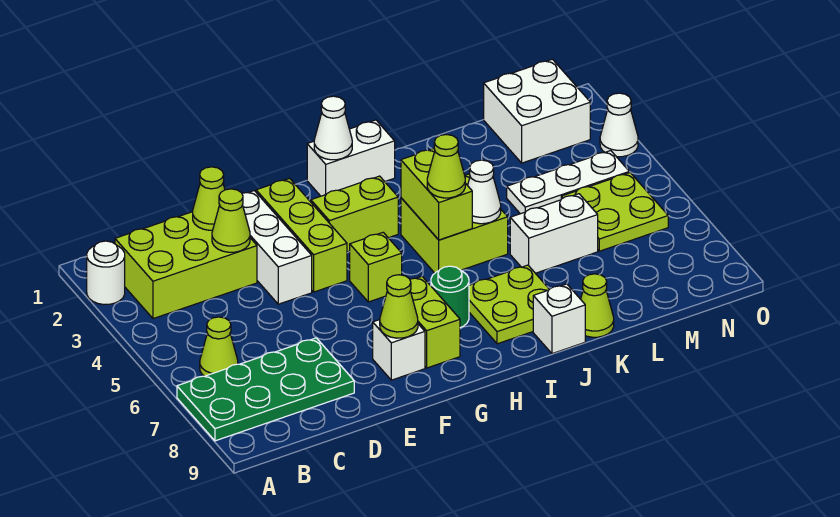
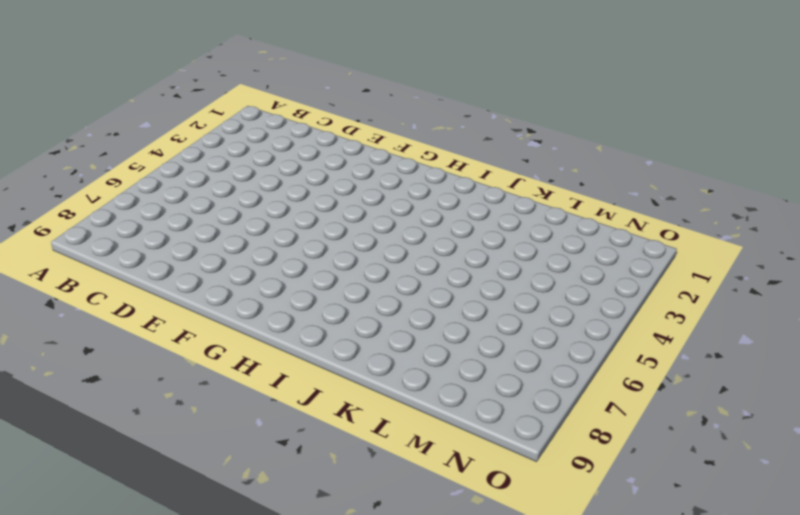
none -> white 1x1 round brick [87,241,125,305]
none -> green 2x4 plate [177,338,354,441]
none -> lime 2x3 brick [115,212,257,319]

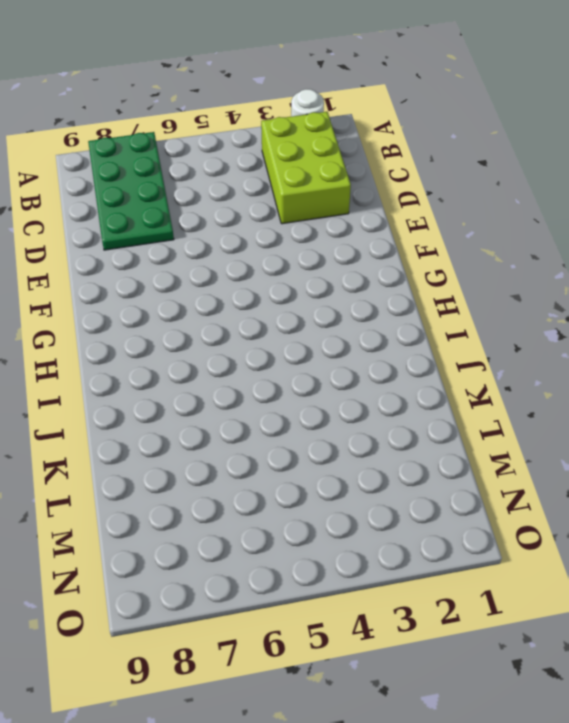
none -> lime 1x1 cone [200,317,238,376]
none -> white 1x3 brick [242,191,312,304]
none -> lime 1x3 brick [256,178,347,292]

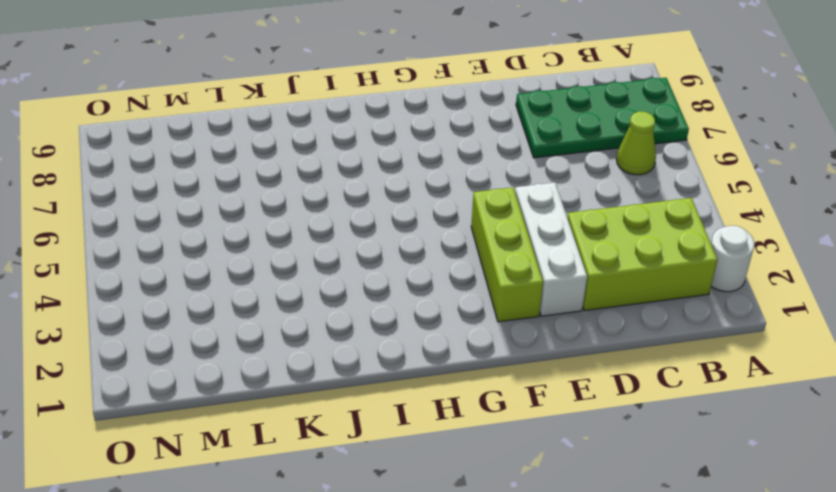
none -> white 1x1 brick [373,320,425,380]
none -> lime 1x2 brick [311,176,398,252]
none -> lime 1x1 brick [349,232,402,302]

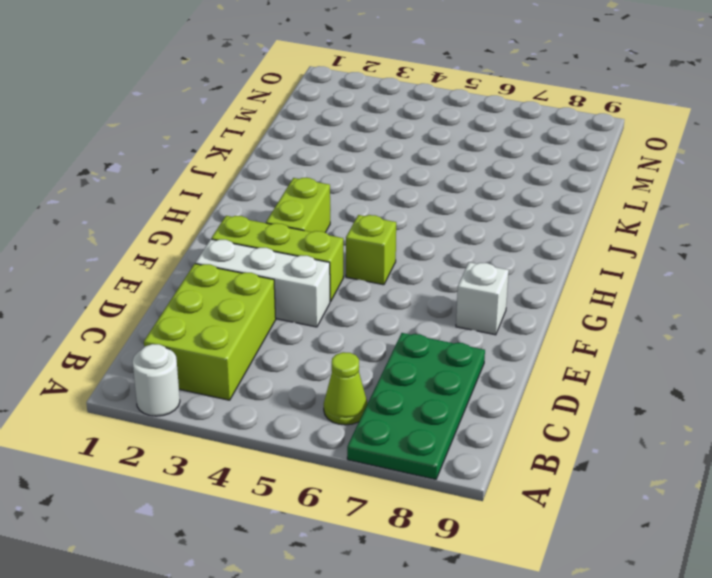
none -> lime 1x2 brick [410,277,460,368]
none -> white 1x2 brick [307,120,395,196]
none -> green 1x1 round brick [431,266,469,328]

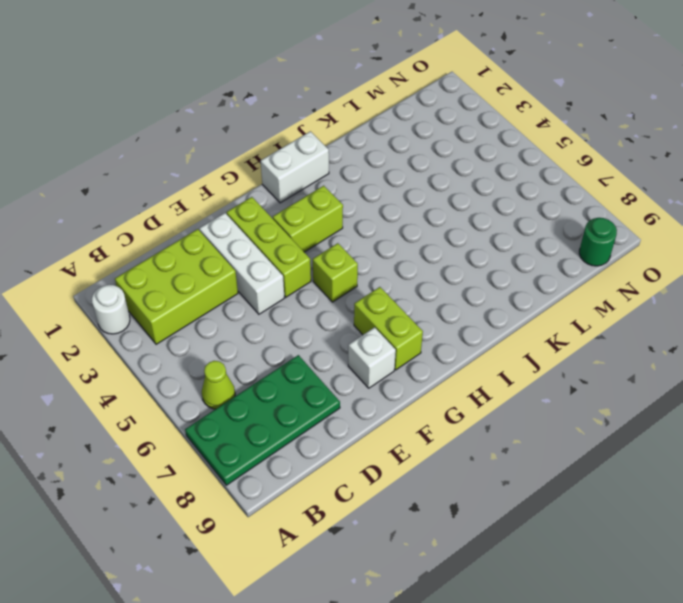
green 1x1 round brick [579,218,617,266] -> green 1x1 round brick moved to [431,266,469,328]
none -> lime 2x2 brick [401,174,508,273]
none -> lime 2x2 plate [469,265,549,344]
none -> white 1x1 brick [533,284,585,354]

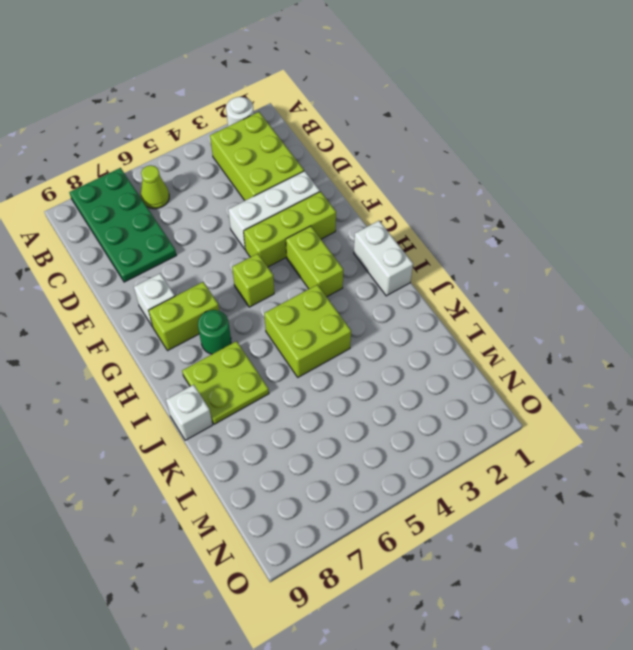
none -> white 1x2 brick [510,194,598,273]
none -> lime 1x1 cone [581,274,614,337]
none -> white 1x3 plate [507,151,629,214]

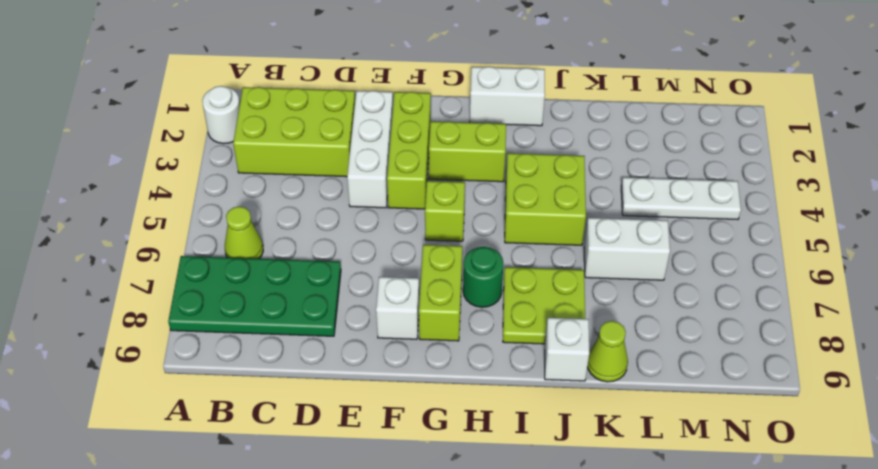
none -> white 2x2 brick [484,59,590,163]
none -> lime 2x2 plate [561,173,668,251]
none -> white 1x1 cone [600,93,638,157]

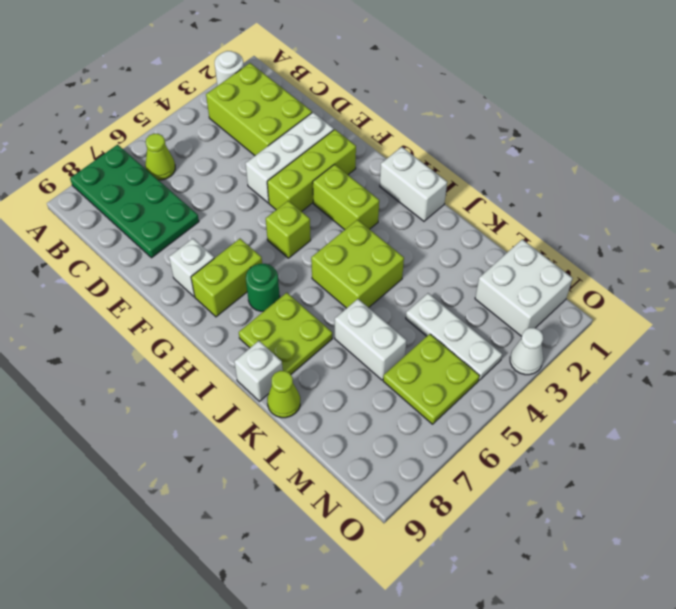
none -> lime 1x1 cone [193,167,225,230]
none -> lime 1x1 cone [212,189,250,252]
none -> lime 1x1 cone [380,275,418,338]

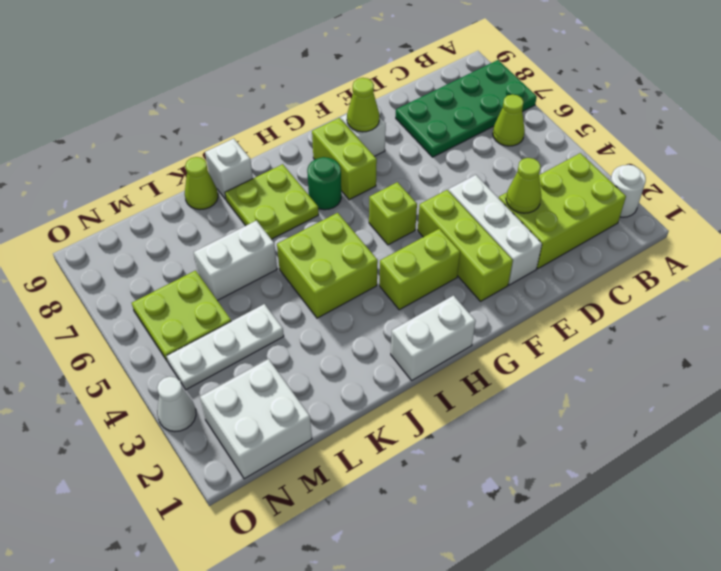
none -> lime 1x1 cone [193,167,225,230]
none -> white 1x1 cone [314,96,352,160]
none -> lime 1x2 brick [401,149,472,240]

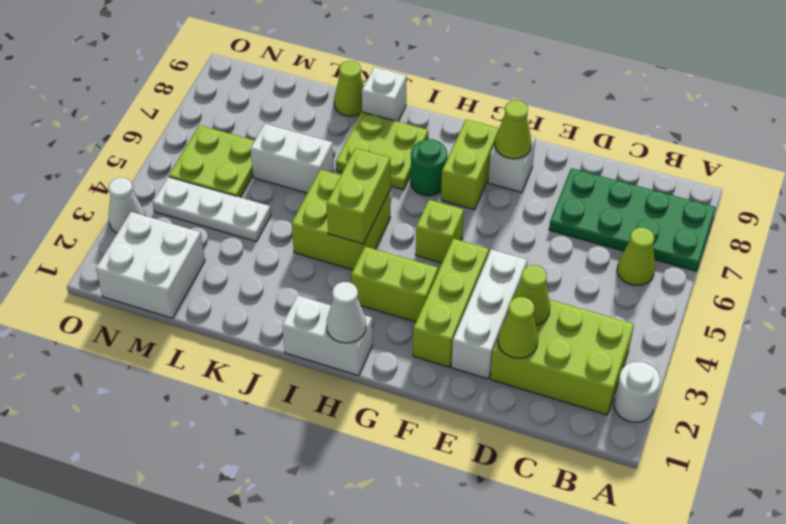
none -> white 1x1 cone [468,160,501,224]
none -> lime 1x1 cone [427,135,465,198]

